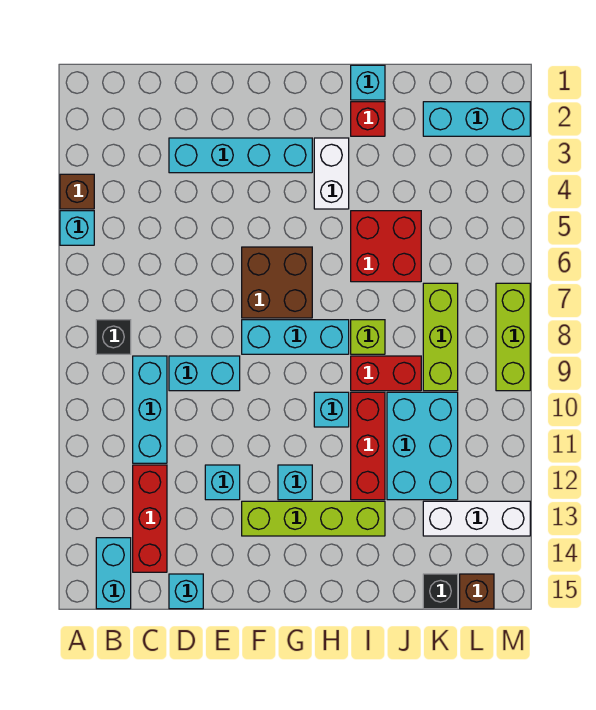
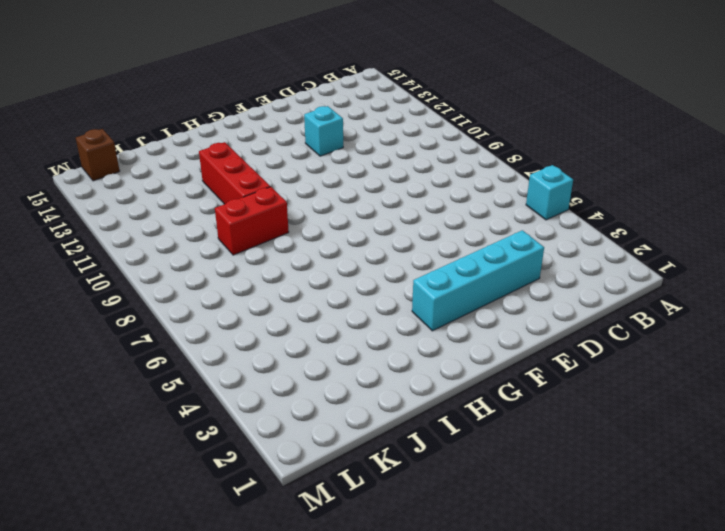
none -> brown 1x1 brick [60,174,94,209]
none -> black 1x1 brick [96,320,131,354]
none -> cyan 1x2 brick [96,538,131,609]

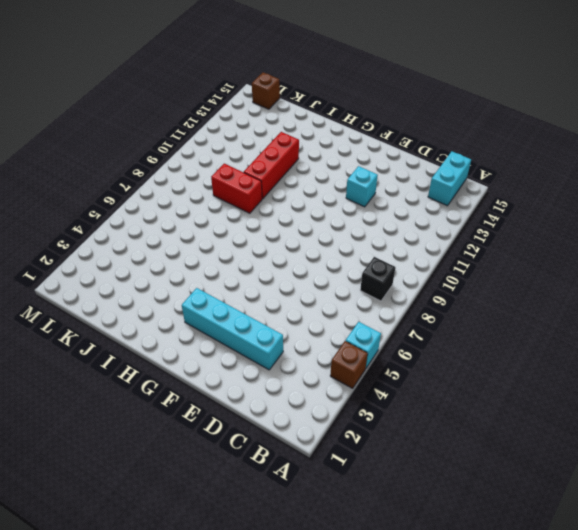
none -> cyan 1x3 brick [133,356,167,463]
none -> red 1x3 brick [133,465,167,572]
none -> cyan 1x2 brick [169,356,240,391]

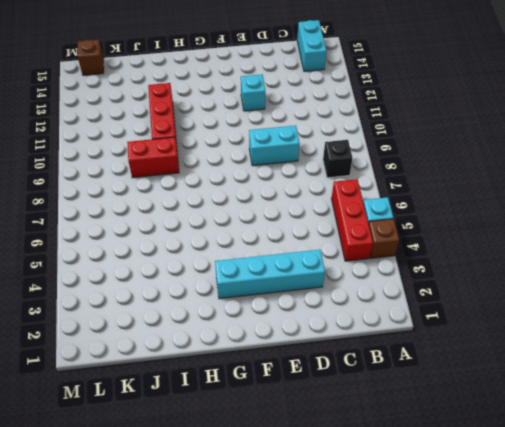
red 1x3 brick [331,179,373,261] -> red 1x3 brick moved to [133,465,167,572]
none -> cyan 1x3 brick [133,356,167,463]
none -> cyan 1x1 brick [169,574,203,609]
none -> brown 2x2 brick [242,247,312,318]

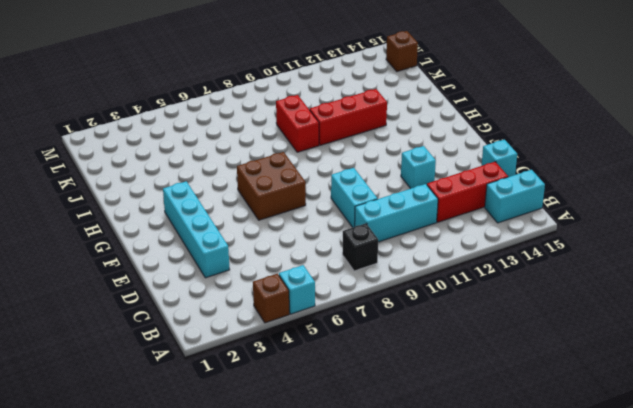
none -> cyan 1x3 brick [242,320,349,354]
none -> lime 1x4 brick [242,501,385,536]
none -> cyan 1x1 brick [278,465,312,500]

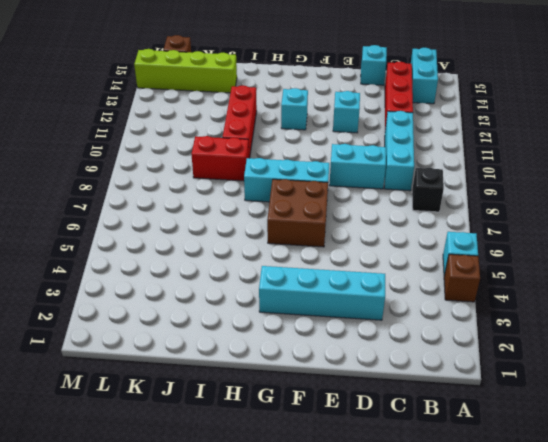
lime 1x4 brick [134,49,237,93] -> lime 1x4 brick moved to [242,501,385,536]
none -> white 1x2 brick [314,138,349,209]
none -> cyan 1x1 brick [314,392,349,427]
none -> cyan 1x1 brick [351,65,385,100]

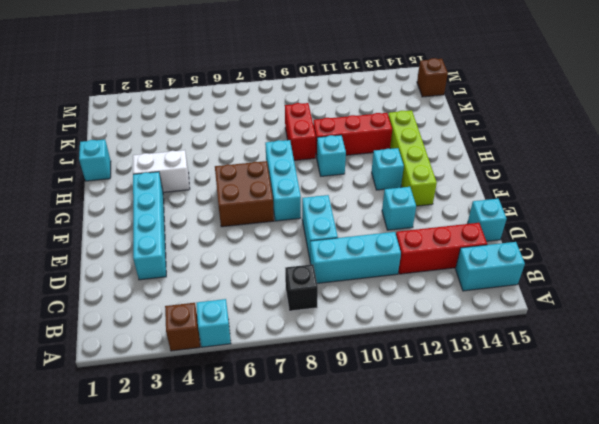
none -> red 1x1 brick [351,102,385,136]
none -> red 2x2 brick [351,211,421,282]
none -> lime 1x1 brick [351,320,385,354]

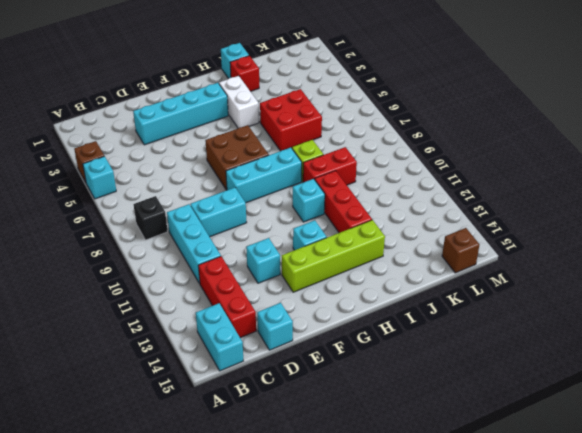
none -> cyan 2x3 brick [387,392,458,500]
none -> cyan 1x3 brick [423,102,530,136]
none -> lime 1x3 brick [423,283,458,391]

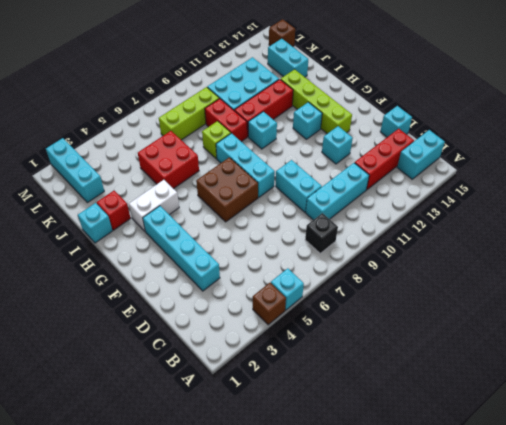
cyan 1x2 brick [268,39,308,77] -> none
none -> white 1x3 brick [423,501,530,536]
none -> black 1x1 brick [423,574,458,609]
none -> lime 1x3 brick [496,283,530,391]

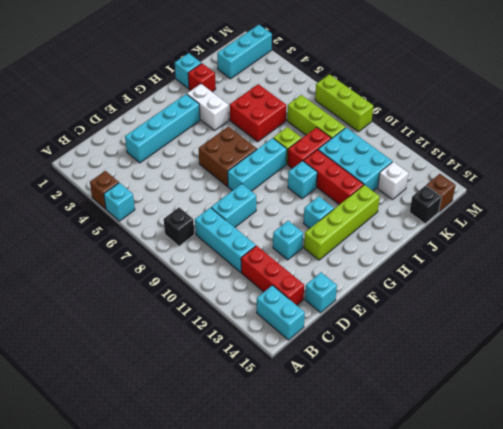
white 1x1 brick [378,162,408,199] -> white 1x3 brick [423,501,530,536]

